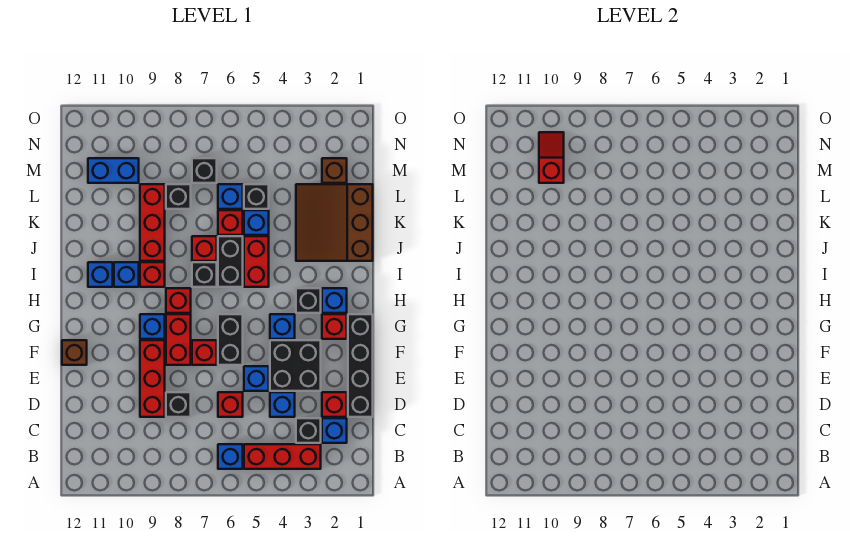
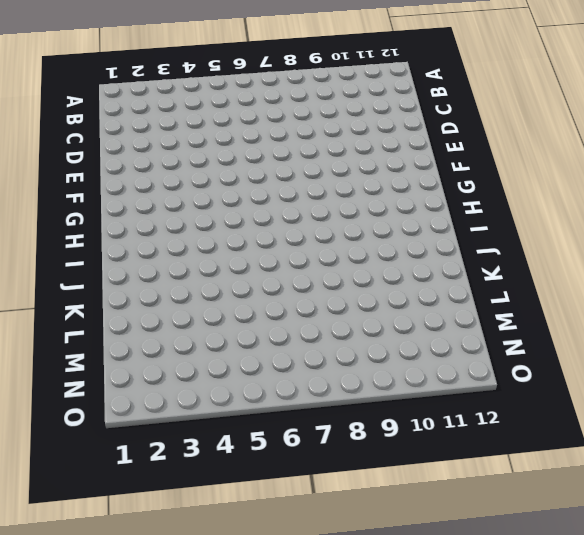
none -> red 1x3 brick [244,444,321,469]
none -> blue 1x1 brick [218,444,243,469]
none -> blue 1x1 brick [322,418,347,443]
none -> black 1x1 brick [296,418,321,443]

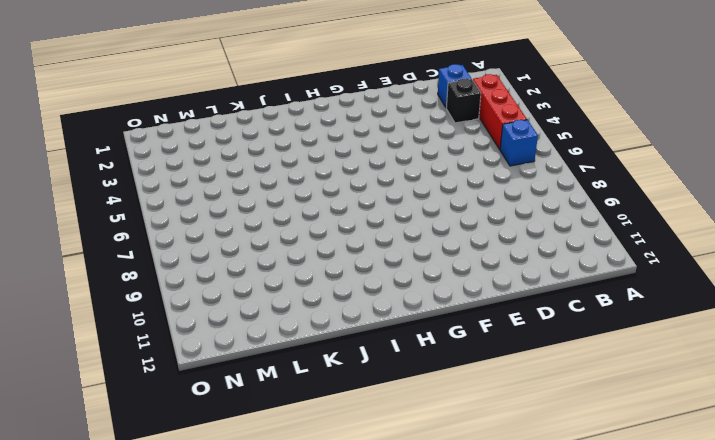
none -> black 1x4 brick [348,314,373,417]
none -> red 1x1 brick [322,392,347,417]
none -> blue 1x1 brick [270,392,295,417]
none -> red 1x1 brick [218,392,243,417]

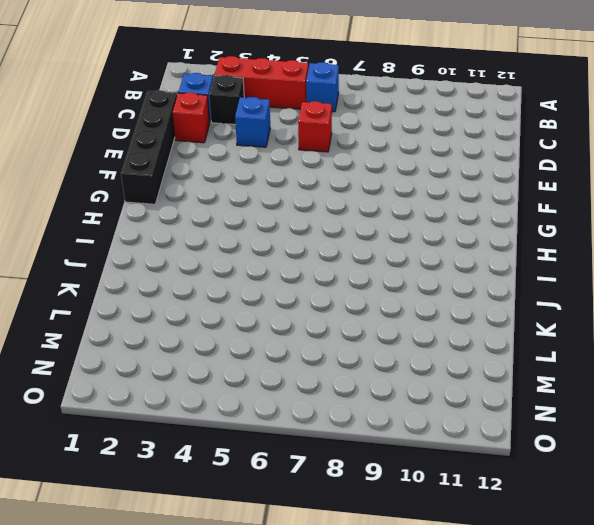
none -> black 1x1 brick [166,392,191,417]
none -> red 1x3 brick [140,340,165,417]
none -> black 2x2 brick [270,340,321,391]
none -> blue 1x1 brick [244,366,269,391]

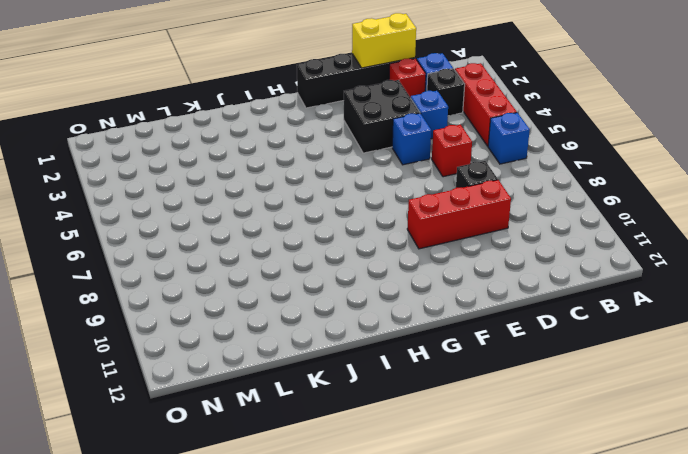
yellow 1x2 brick [352,13,416,68] -> none
none -> black 1x2 brick [218,314,243,365]
none -> red 1x1 brick [192,340,217,365]
none -> red 1x2 brick [166,314,191,365]
none -> brown 1x1 brick [62,340,87,365]

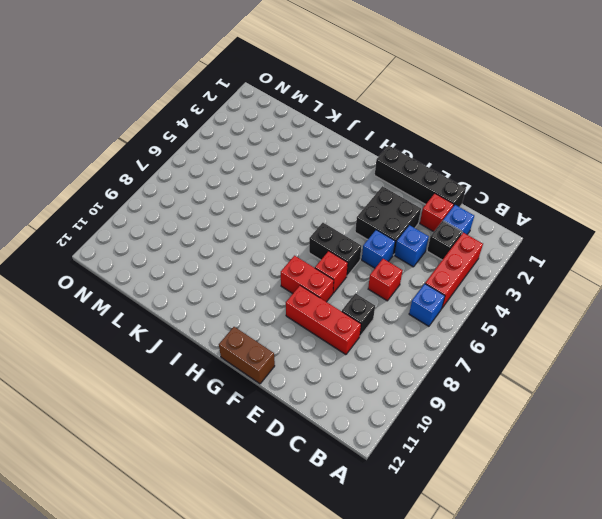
brown 1x2 brick [219,327,275,384] -> brown 1x1 brick [62,340,87,365]
none -> red 1x1 brick [322,314,347,339]
none -> blue 1x1 brick [270,314,295,339]
none -> blue 1x1 brick [140,314,165,339]
none -> blue 1x1 brick [322,288,347,313]

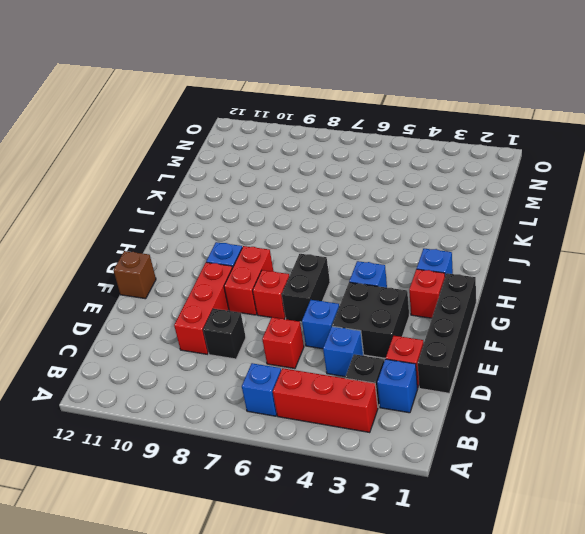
none -> black 1x1 brick [296,288,321,313]
none -> red 1x1 brick [166,288,191,313]
none -> red 1x2 brick [244,236,269,287]
none -> black 1x2 brick [218,236,243,287]

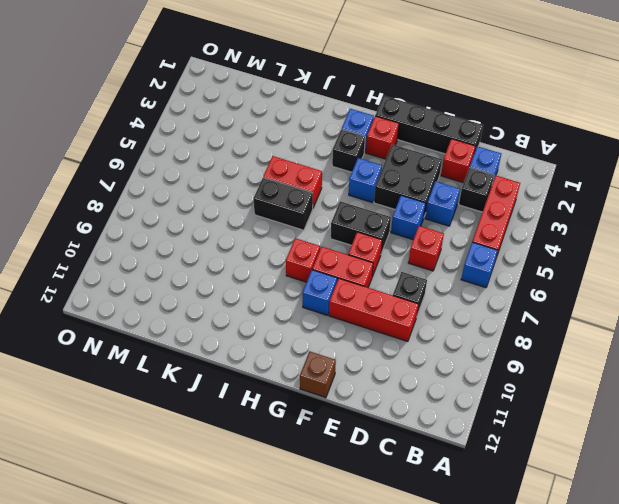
none -> black 1x1 brick [192,262,217,287]
none -> red 1x1 brick [140,262,165,287]
none -> blue 1x1 brick [114,262,139,287]
none -> blue 1x1 brick [88,262,113,287]

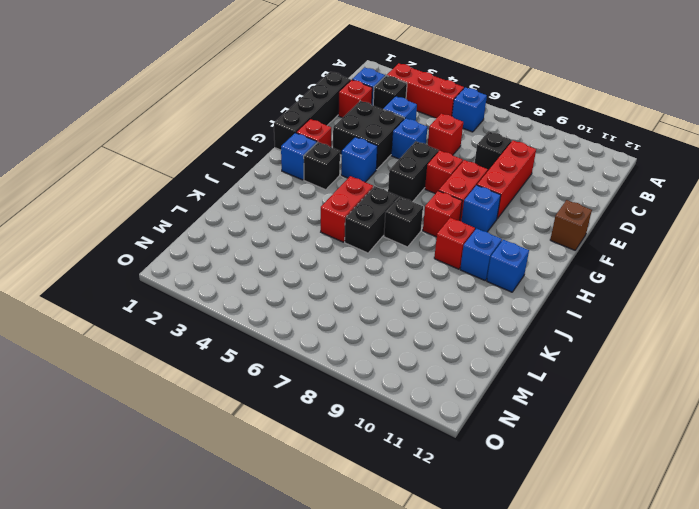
none -> brown 3x3 slope [296,184,373,261]
none -> red 1x1 brick [192,236,217,261]
none -> red 1x3 brick [140,184,165,261]
none -> blue 1x1 brick [244,210,269,235]

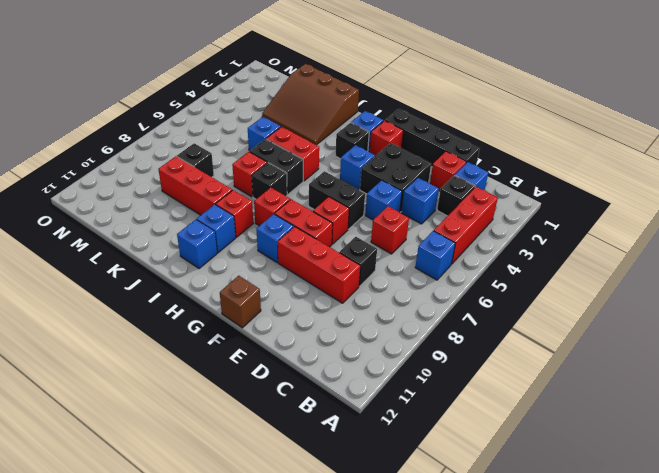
none -> red 1x1 brick [218,210,243,235]
none -> black 1x1 brick [244,184,269,209]
none -> blue 1x1 brick [218,184,243,209]
none -> brown 1x1 brick [322,158,347,183]

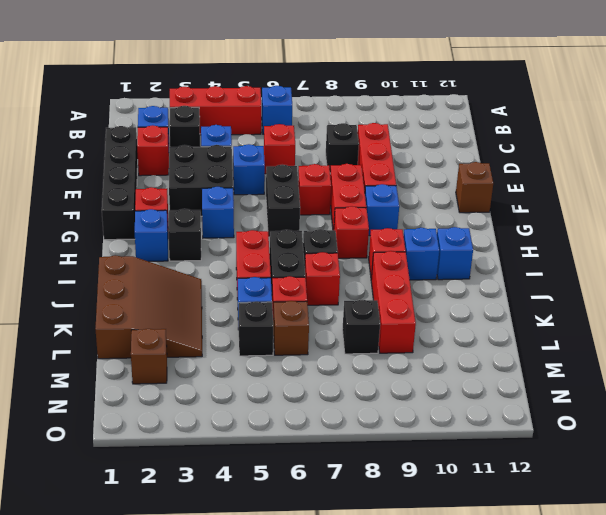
brown 1x1 brick [273,301,309,355] -> blue 1x1 brick [218,184,243,209]
none -> black 1x1 brick [192,158,217,183]
none -> blue 1x2 brick [88,158,139,183]
none -> red 1x2 slope [539,132,564,183]

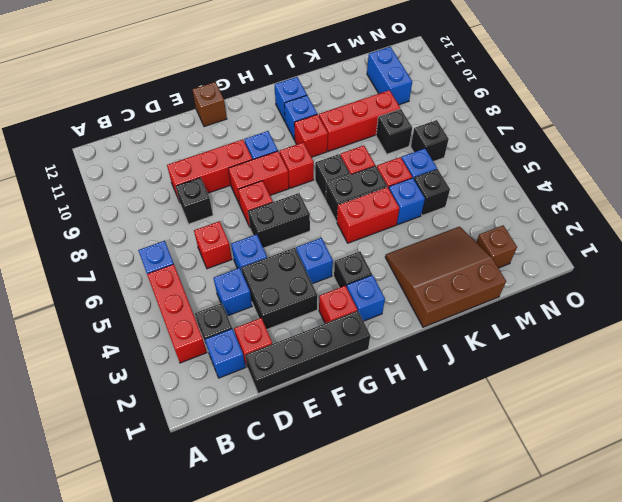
none -> red 1x2 slope [539,132,564,183]

